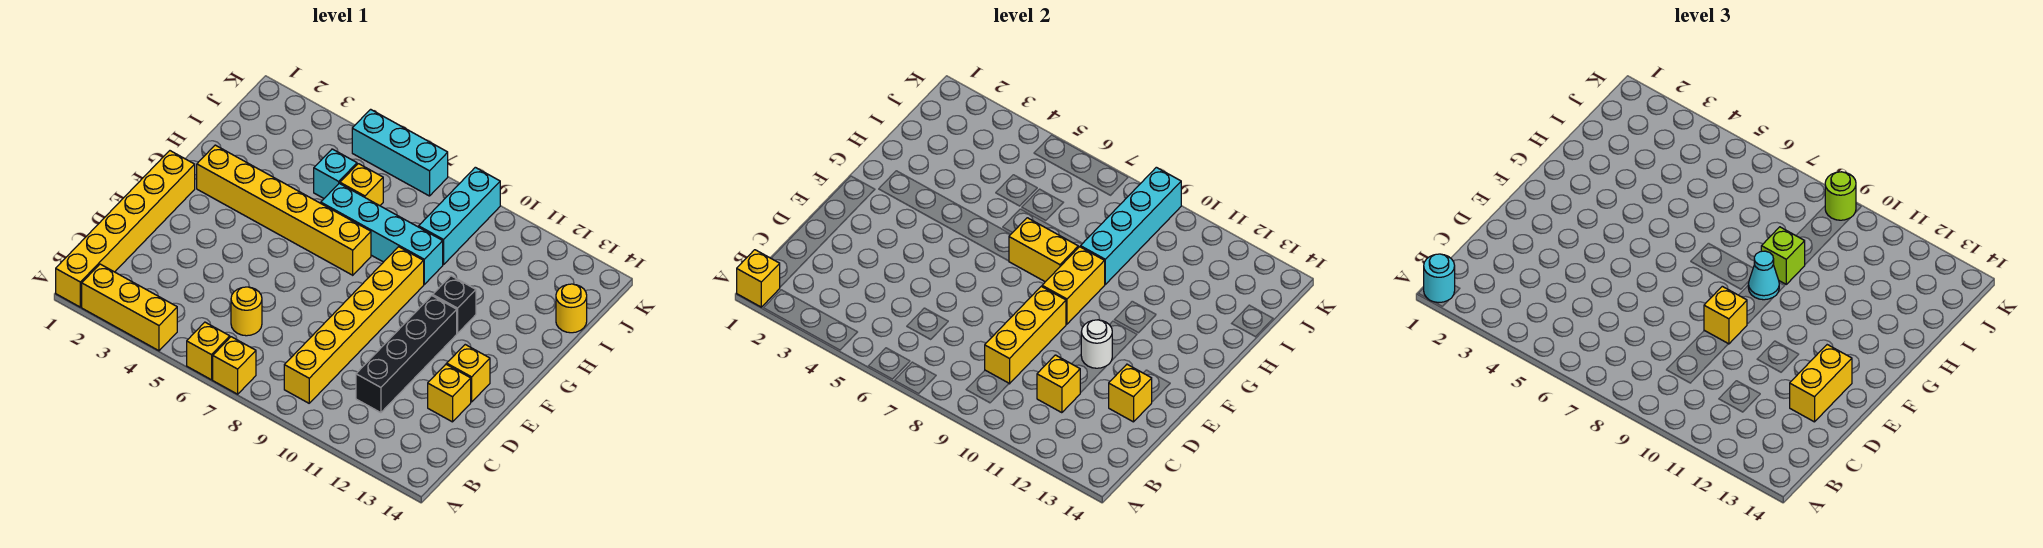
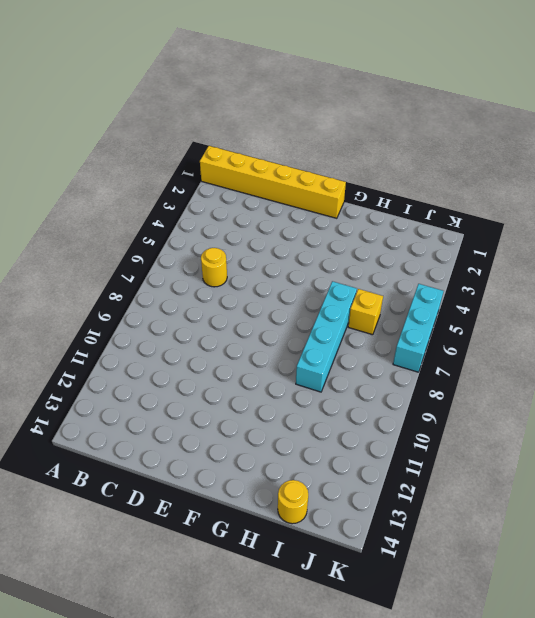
none -> yellow 1x3 brick [82,264,177,351]
none -> yellow 1x1 brick [187,322,230,380]
none -> yellow 1x1 brick [213,337,256,394]
none -> yellow 1x6 brick [284,247,424,403]

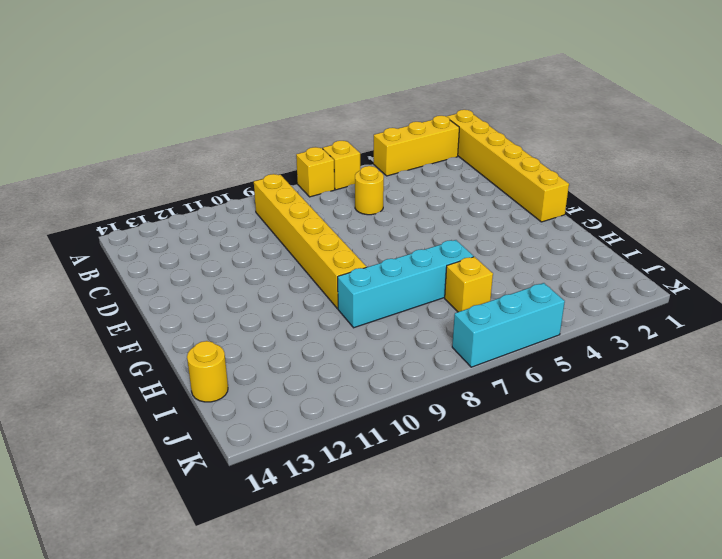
none -> black 1x4 brick [356,296,457,413]
none -> yellow 1x1 brick [428,364,471,422]
none -> yellow 1x1 brick [447,345,490,402]
none -> yellow 1x6 brick [197,145,371,275]

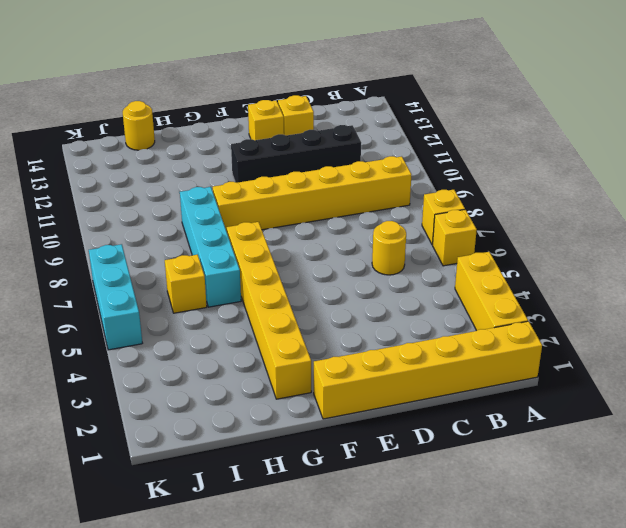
none -> black 1x1 brick [433,276,476,333]
none -> cyan 1x1 brick [314,149,357,198]
none -> cyan 1x3 brick [419,167,500,265]
none -> yellow 1x1 brick [737,250,780,307]

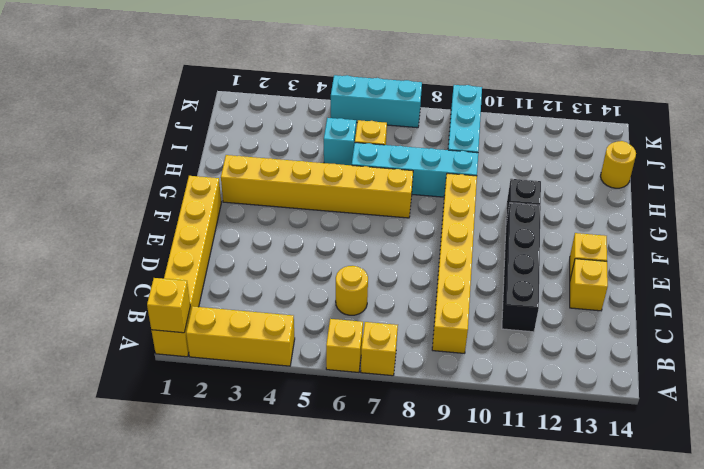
none -> yellow 1x3 brick [985,286,1066,384]
none -> yellow 1x1 brick [1037,355,1080,413]
none -> yellow 1x1 brick [1109,364,1152,422]
none -> white 1x1 round brick [1081,320,1112,368]

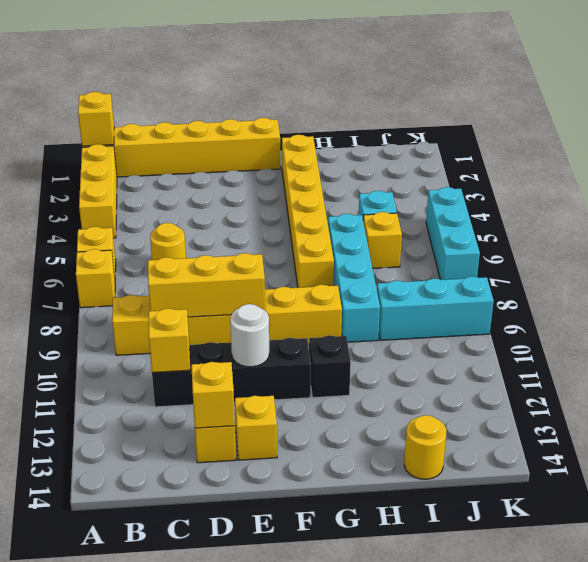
none -> yellow 1x2 brick [1042,247,1105,324]
none -> yellow 1x2 brick [1009,218,1078,282]
none -> cyan 1x4 brick [1080,167,1181,284]
none -> cyan 1x1 round brick [1424,254,1455,302]

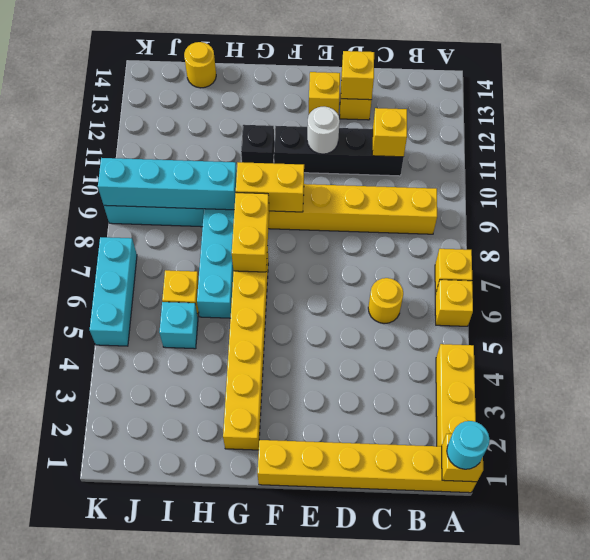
none -> yellow 1x3 brick [985,286,1066,384]
none -> yellow 1x2 brick [1790,345,1852,422]
none -> yellow 1x1 brick [1704,286,1747,344]
none -> cyan 1x1 cone [1748,251,1779,300]

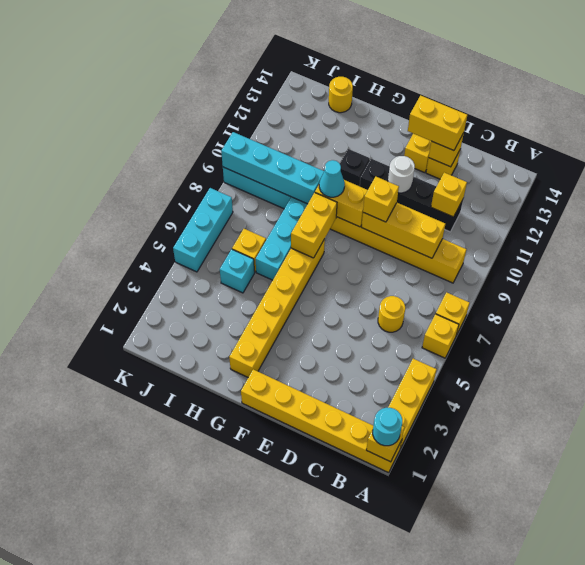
none -> lime 1x1 brick [1761,227,1805,284]
none -> lime 1x1 round brick [1825,172,1856,220]

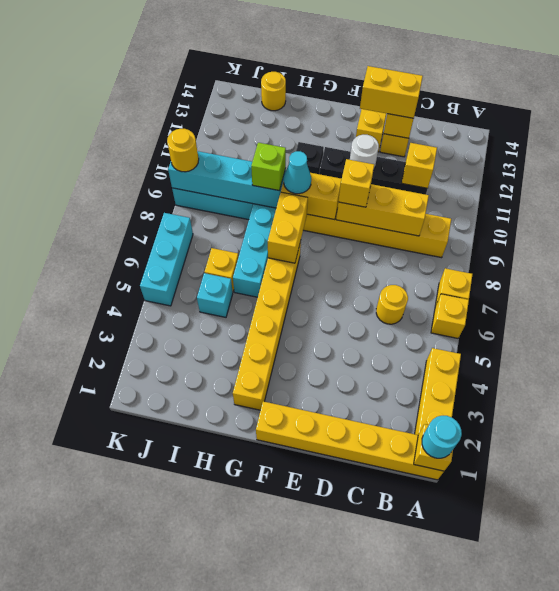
yellow 1x1 round brick [167,129,199,172] -> lime 1x1 round brick [1825,172,1856,220]

